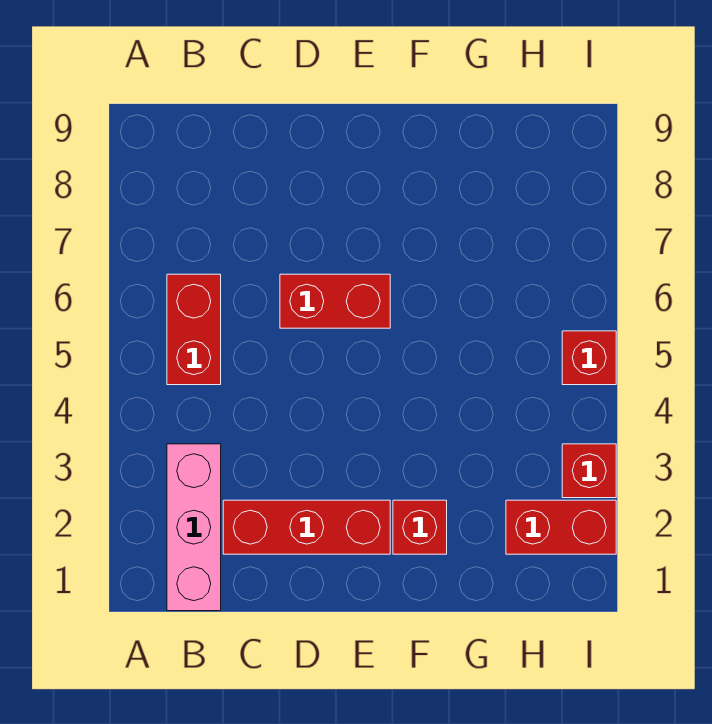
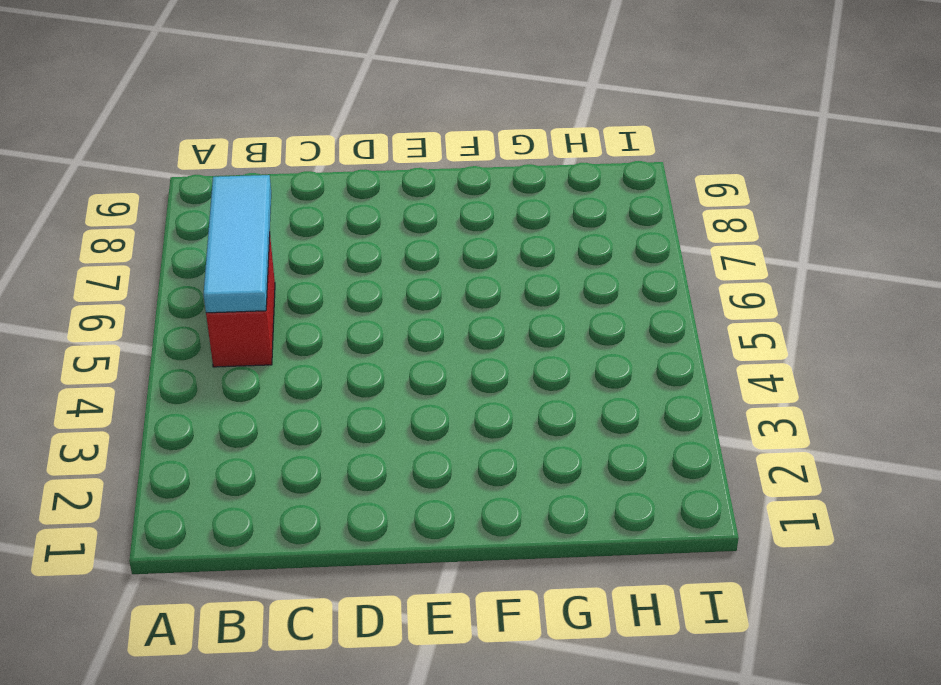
cyan 1x3 tile [203,175,271,313] -> none
none -> pink 1x3 brick [167,444,221,611]
none -> red 1x3 brick [223,500,390,554]

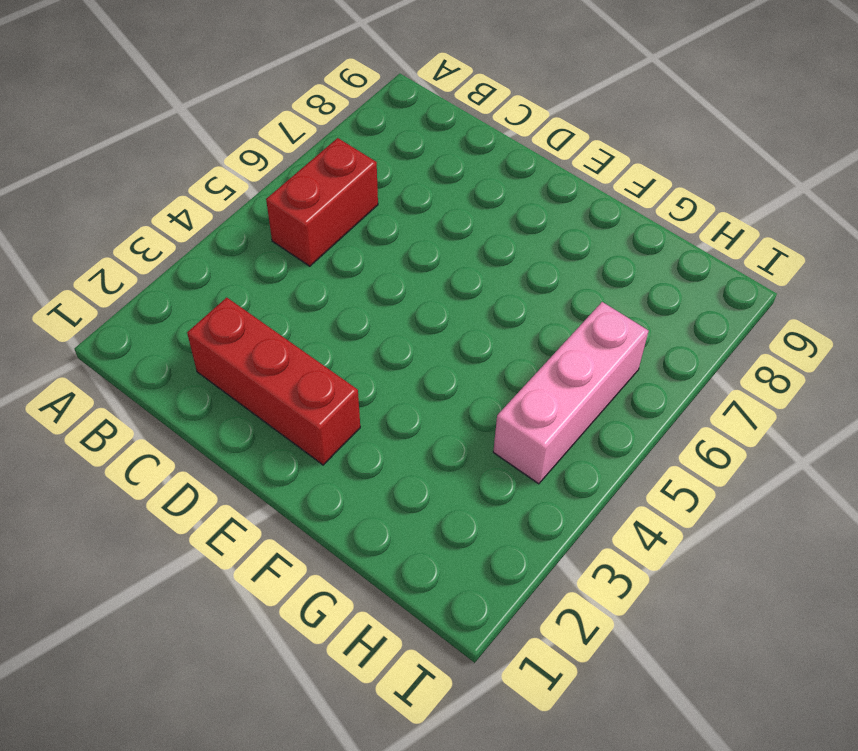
pink 1x3 brick [493,302,648,484] -> pink 1x3 brick moved to [167,444,221,611]
none -> red 1x2 brick [280,274,390,328]
none -> red 1x1 brick [393,500,447,554]

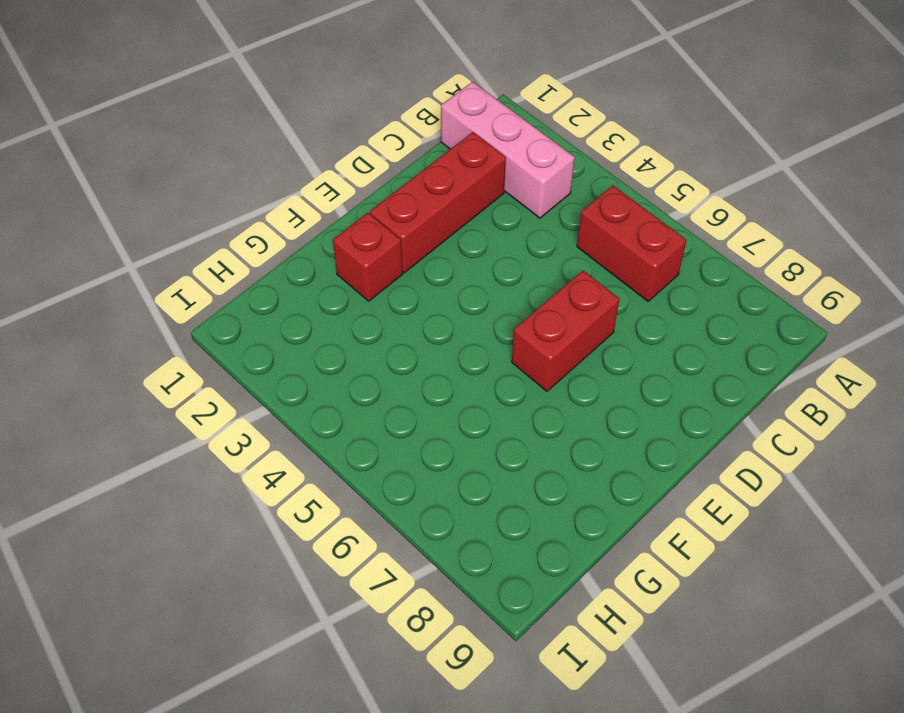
none -> red 1x2 brick [506,500,616,554]
none -> red 1x1 brick [562,444,616,498]

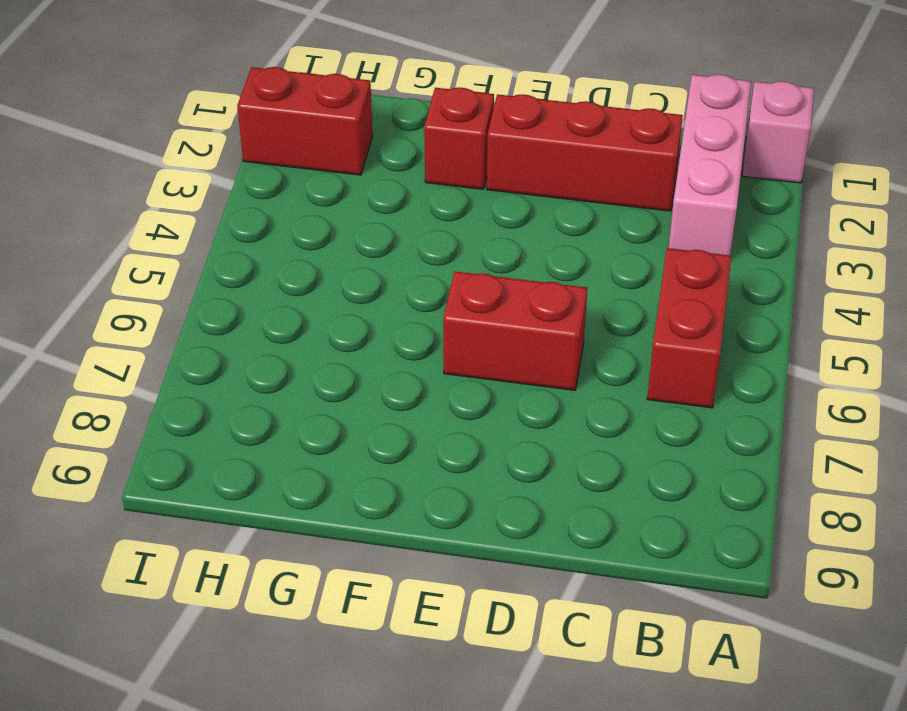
pink 1x1 brick [742,81,814,183] -> none
none -> red 1x1 brick [562,444,616,498]
none -> red 1x1 brick [562,331,616,385]

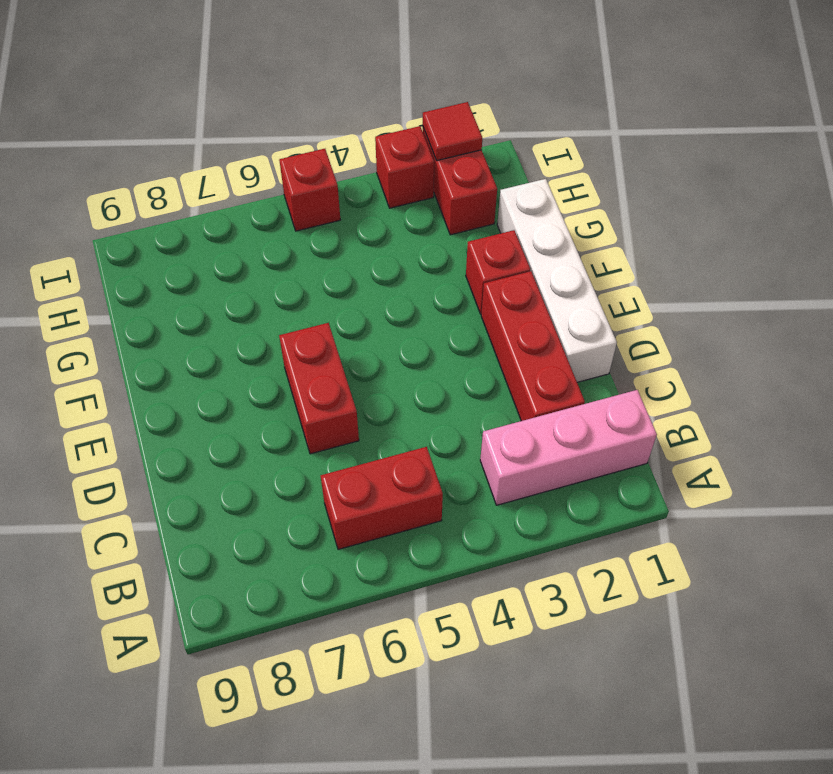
white 1x4 brick [497,179,617,382] -> none
red 1x1 tile [423,102,482,161] -> none

